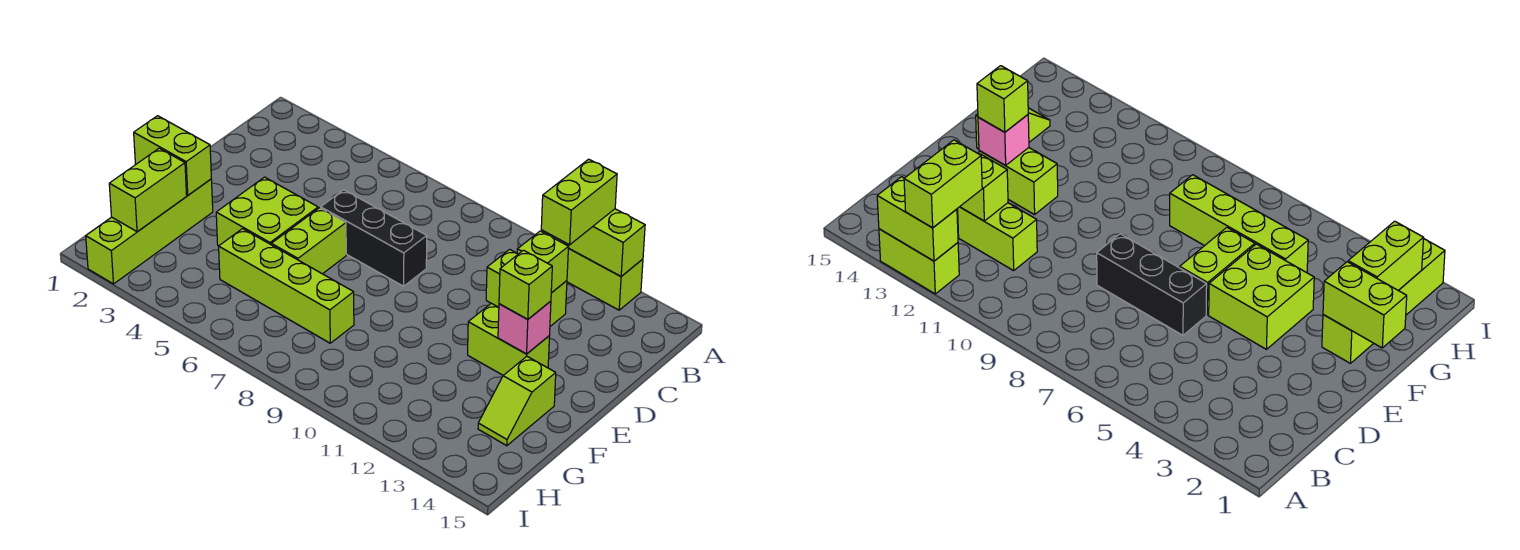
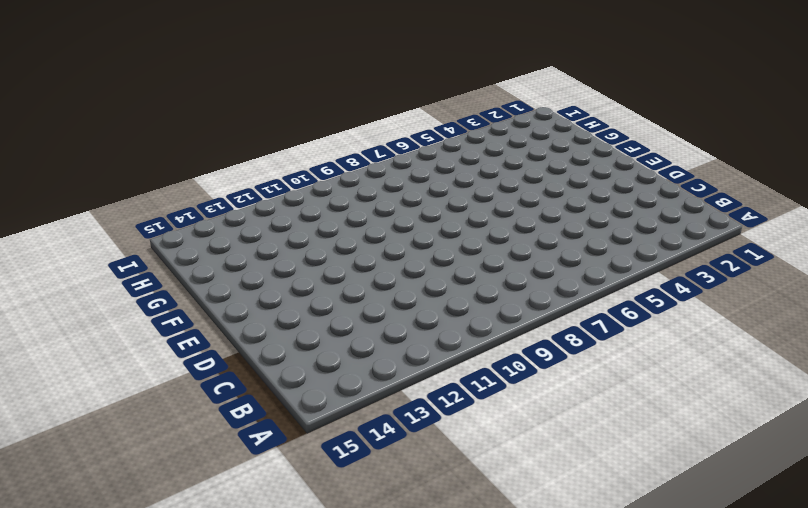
none -> lime 1x2 brick [567,249,643,310]
none -> lime 1x2 brick [486,249,567,326]
none -> black 1x3 brick [321,190,427,286]

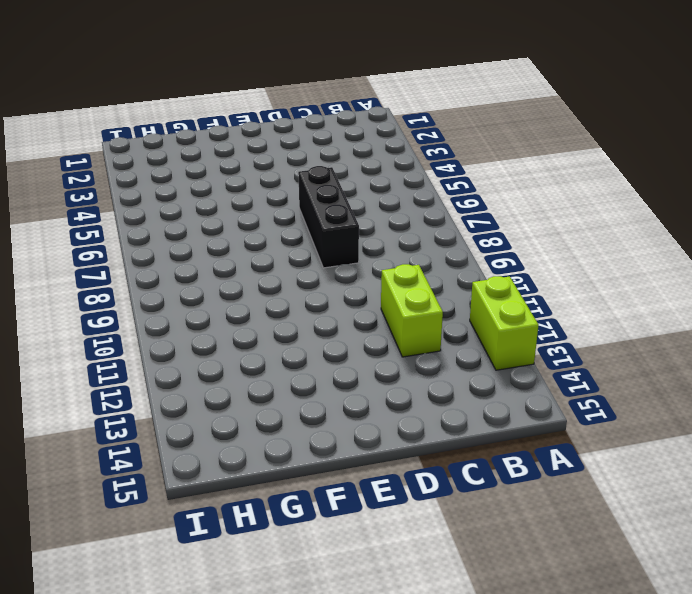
none -> lime 2x2 brick [216,177,318,246]
none -> lime 1x2 brick [271,208,346,274]
none -> lime 1x2 brick [468,303,549,375]

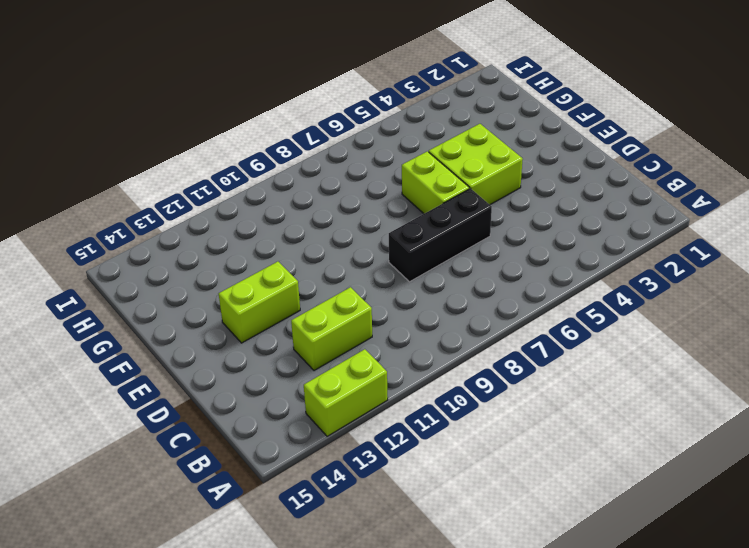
none -> lime 1x4 brick [86,179,213,284]
none -> lime 1x2 slope [478,357,556,446]
none -> lime 1x4 brick [219,229,354,343]

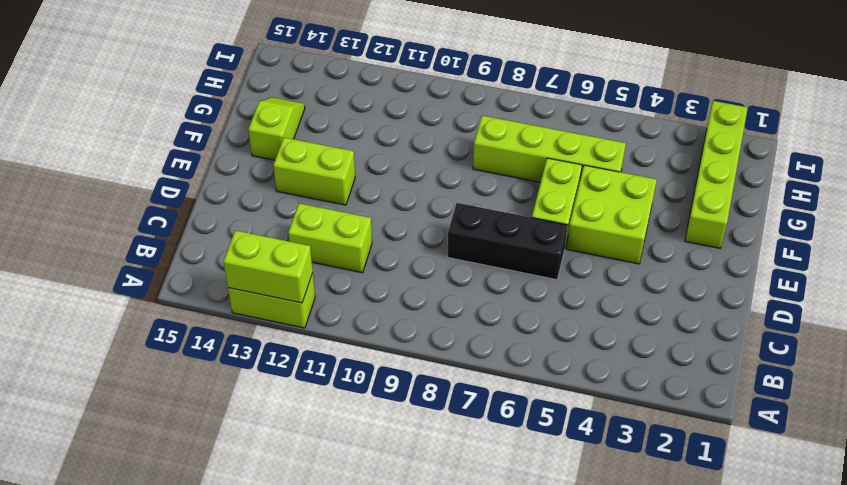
none -> lime 1x1 brick [517,231,569,293]
none -> pink 1x1 brick [498,301,551,354]
none -> lime 1x2 brick [134,116,211,195]

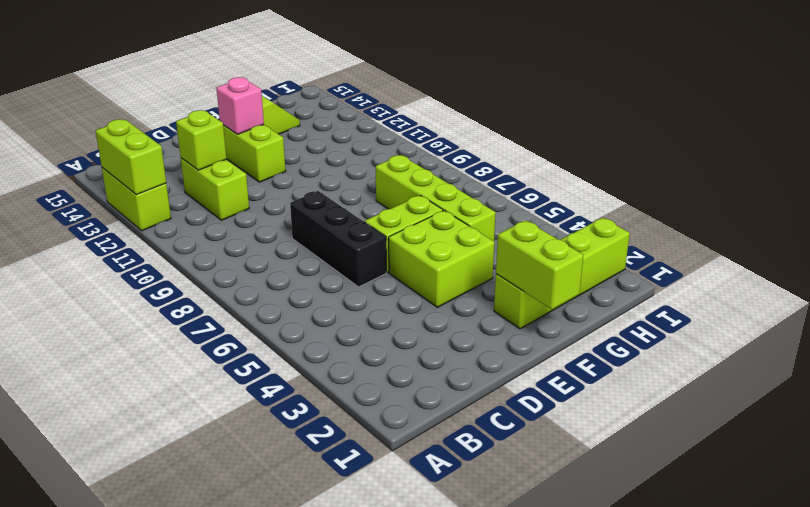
none -> lime 1x2 brick [109,148,187,232]
none -> lime 1x2 brick [541,159,617,245]
none -> lime 1x1 brick [499,250,552,319]

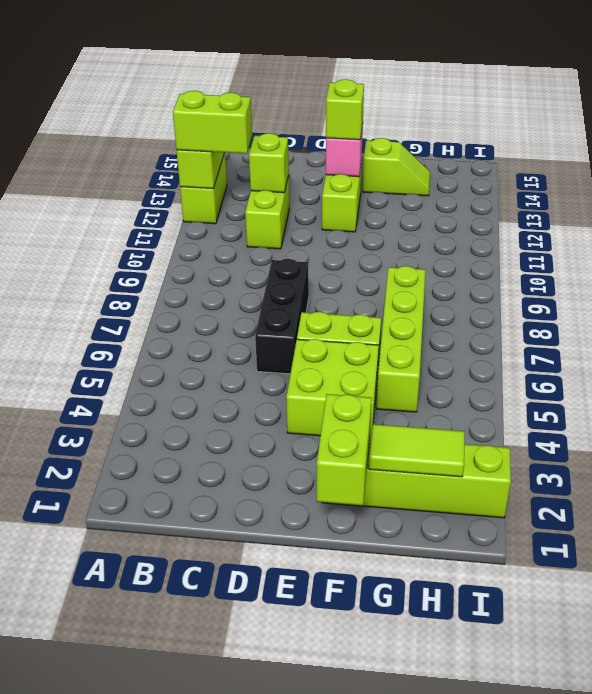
lime 1x2 tile [369,424,464,477] -> lime 1x2 brick [109,148,187,232]

